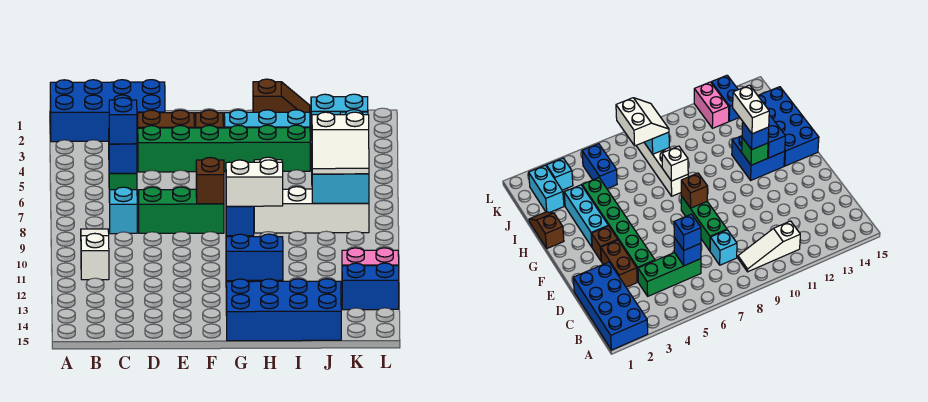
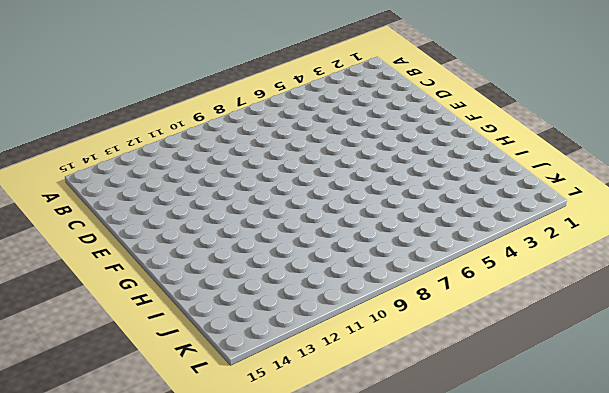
none -> blue 2x4 brick [50,80,165,142]
none -> white 1x3 slope [81,229,109,280]
none -> green 1x3 brick [109,173,137,202]

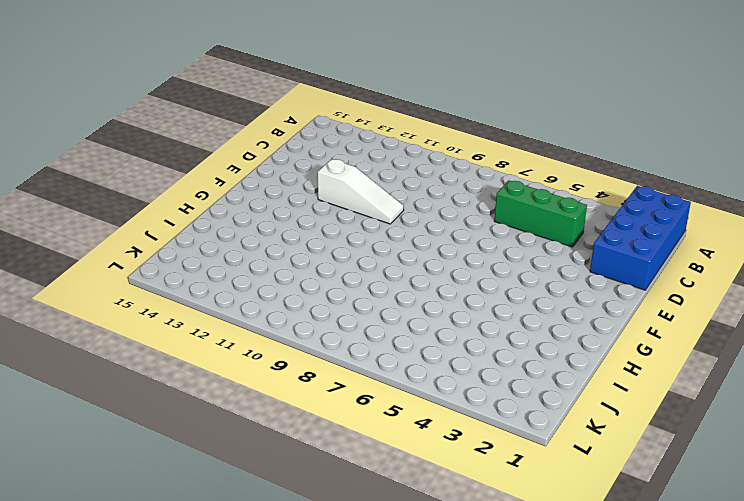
white 1x3 slope [318,159,404,224] -> white 1x3 slope moved to [81,229,109,280]
none -> cyan 1x1 brick [110,187,137,234]
none -> brown 1x2 brick [138,110,194,128]
none -> green 1x6 brick [138,125,310,172]

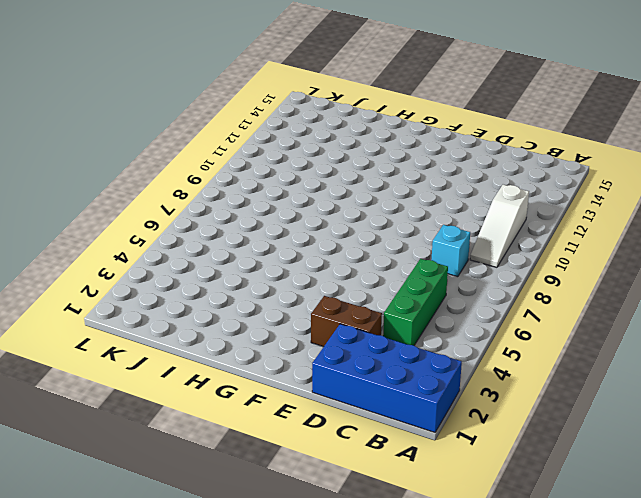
none -> green 1x6 brick [138,125,310,172]
none -> green 1x3 brick [138,187,224,233]
none -> brown 1x1 brick [195,110,223,128]

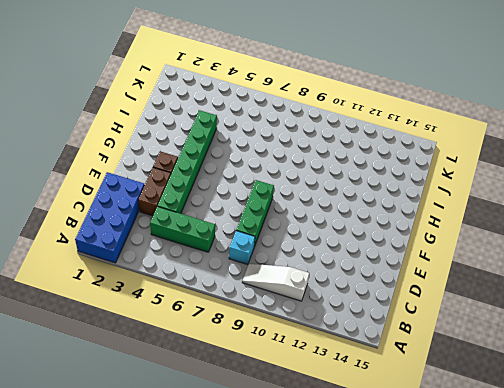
none -> cyan 1x3 brick [224,110,310,128]
none -> blue 2x2 brick [732,136,785,180]
none -> blue 2x4 brick [226,279,341,341]

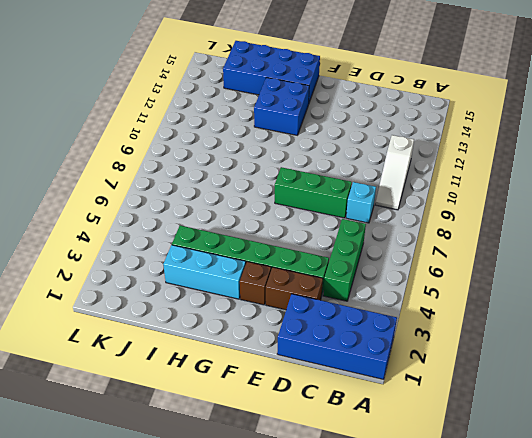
none -> brown 1x2 slope [253,79,310,112]
none -> white 1x4 brick [254,187,369,233]
none -> cyan 1x2 brick [311,94,368,140]

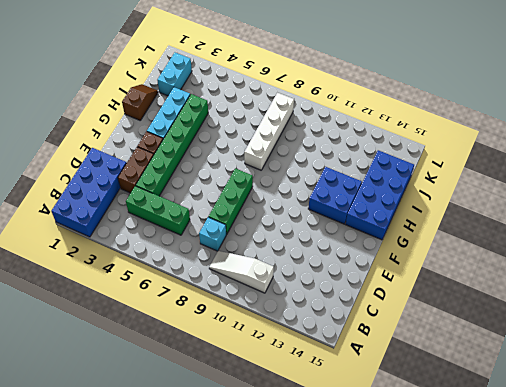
none -> blue 1x2 brick [582,144,617,189]
none -> cyan 1x1 brick [547,158,573,190]
none -> pink 1x2 brick [342,248,399,266]

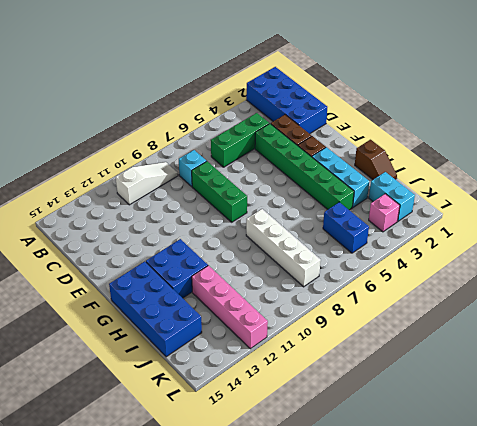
pink 1x4 brick [192,266,268,349] -> pink 1x2 brick [342,248,399,266]
pink 1x1 brick [369,194,400,232] -> cyan 1x1 brick [547,158,573,190]
none -> blue 1x2 brick [342,263,399,310]
none -> blue 1x1 brick [109,144,137,173]
none -> brown 1x1 brick [196,158,224,204]

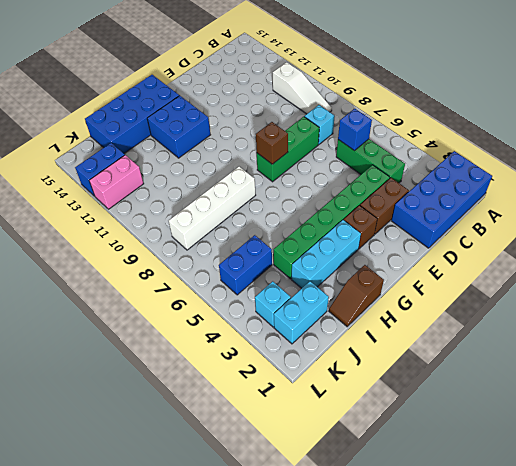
none -> green 1x1 brick [742,138,768,165]
none -> blue 1x2 brick [226,234,283,281]
none -> white 1x1 brick [662,146,688,181]

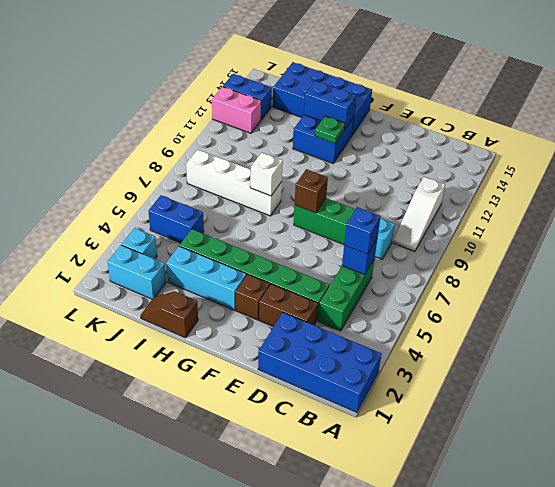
green 1x1 plate [315,116,345,143] -> green 1x1 brick [742,138,768,165]
none -> cyan 1x2 brick [312,174,369,203]
none -> blue 1x1 brick [226,206,254,236]
none -> white 2x2 slope [312,112,369,174]

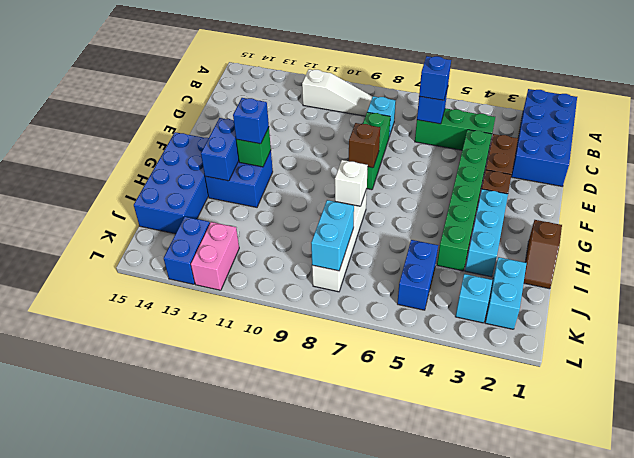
none -> white 2x2 slope [312,112,369,174]
none -> white 1x2 brick [226,160,283,206]

